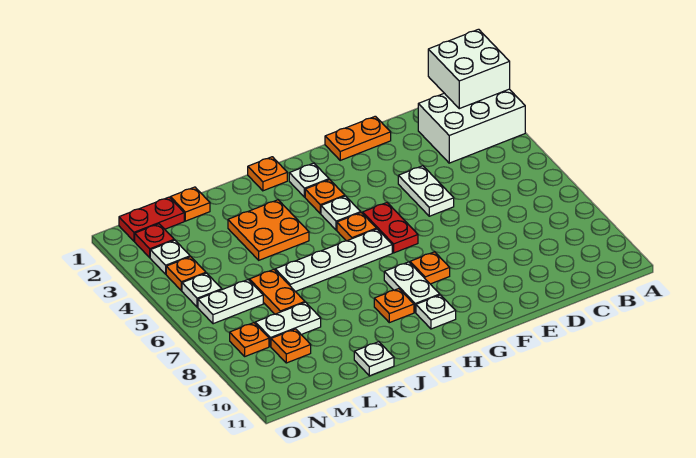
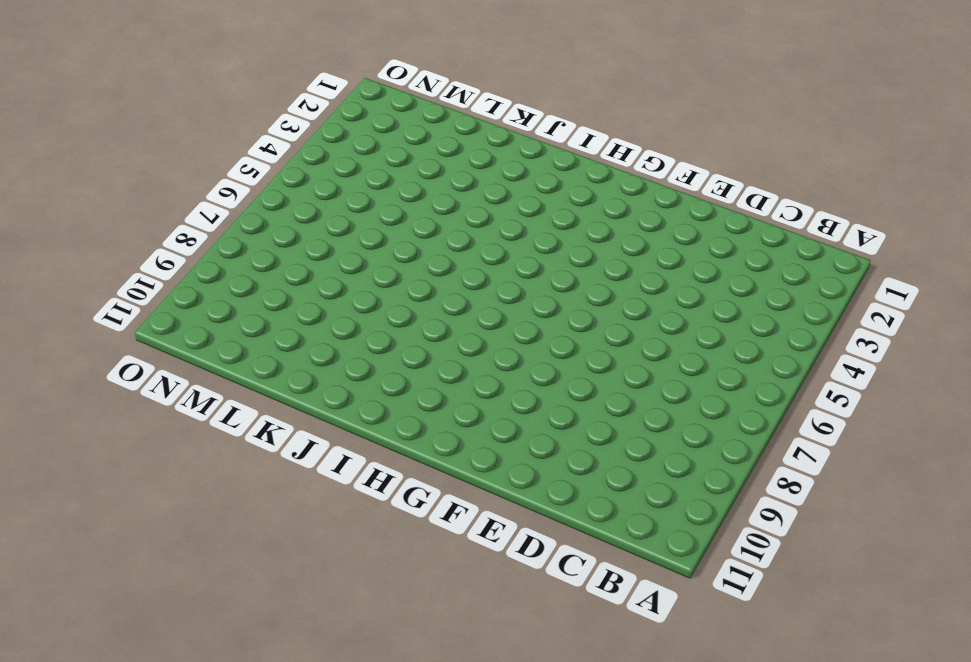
none -> white 2x3 brick [418,89,525,163]
none -> orange 1x2 plate [325,116,391,160]
none -> white 1x2 plate [398,166,454,216]

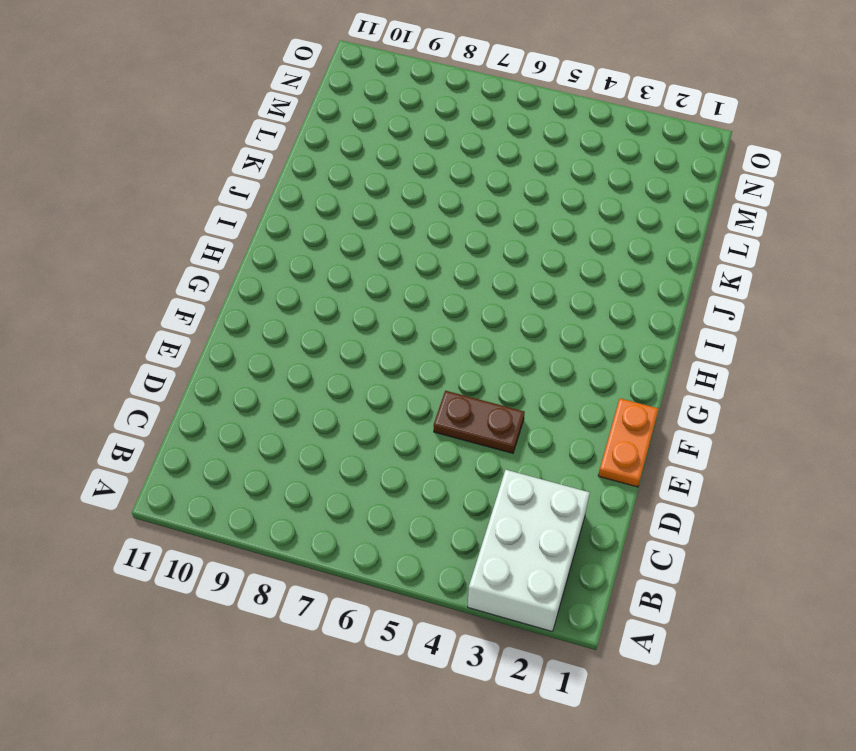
brown 1x2 plate [434,391,525,453] -> white 1x2 plate [398,166,454,216]
none -> red 1x2 plate [363,203,418,253]
none -> orange 1x1 plate [410,252,450,284]
none -> white 1x1 plate [289,163,329,197]

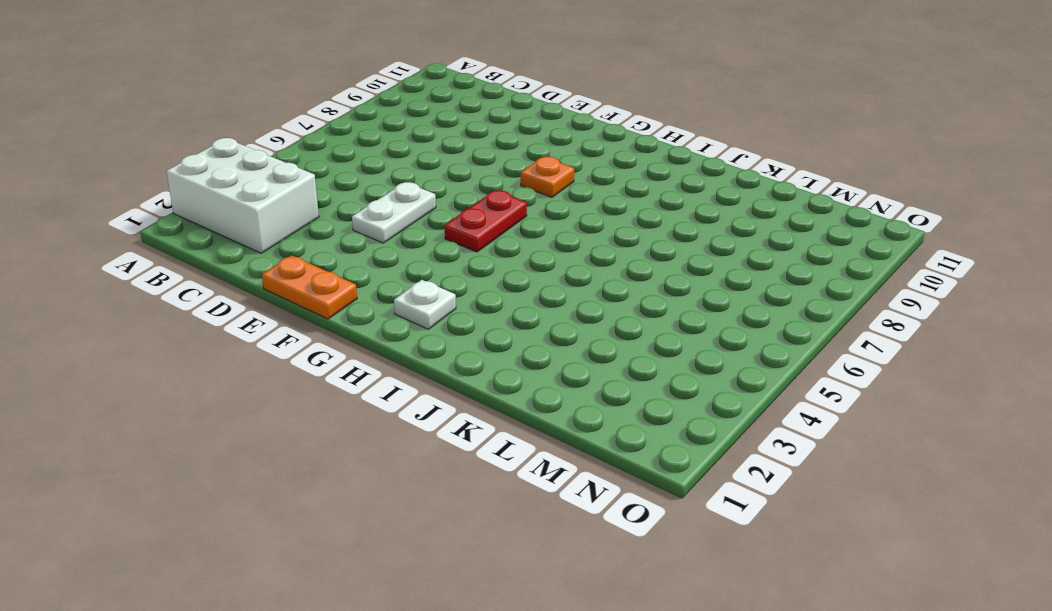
none -> orange 1x1 plate [305,180,345,214]
none -> white 1x1 plate [321,196,361,230]
none -> orange 1x1 plate [337,213,376,241]

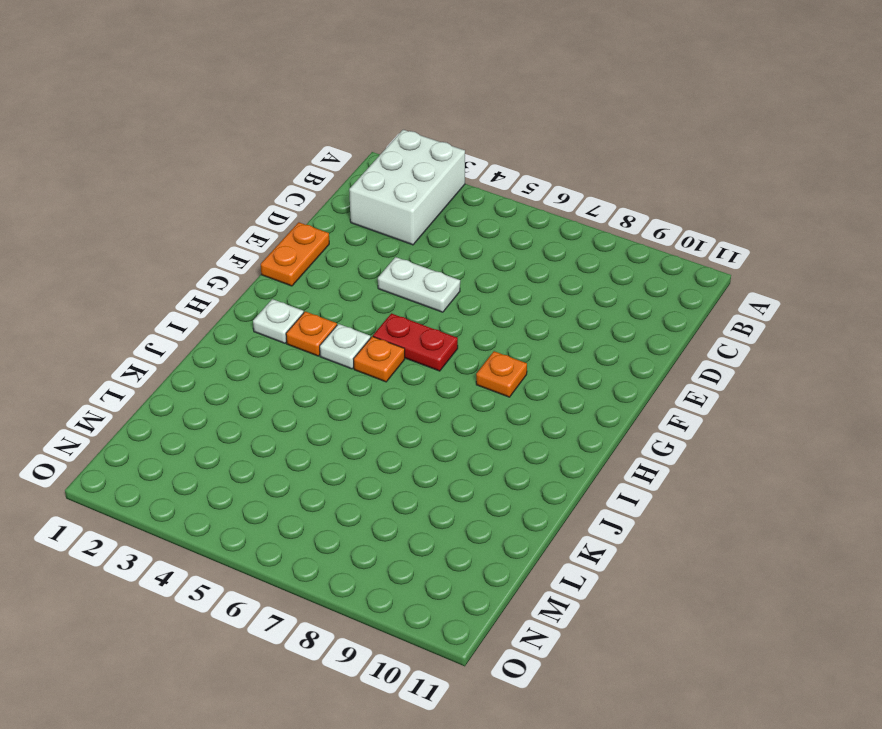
none -> white 1x4 plate [275,229,392,292]
none -> white 1x2 plate [384,262,440,313]
none -> white 1x1 plate [416,295,456,329]

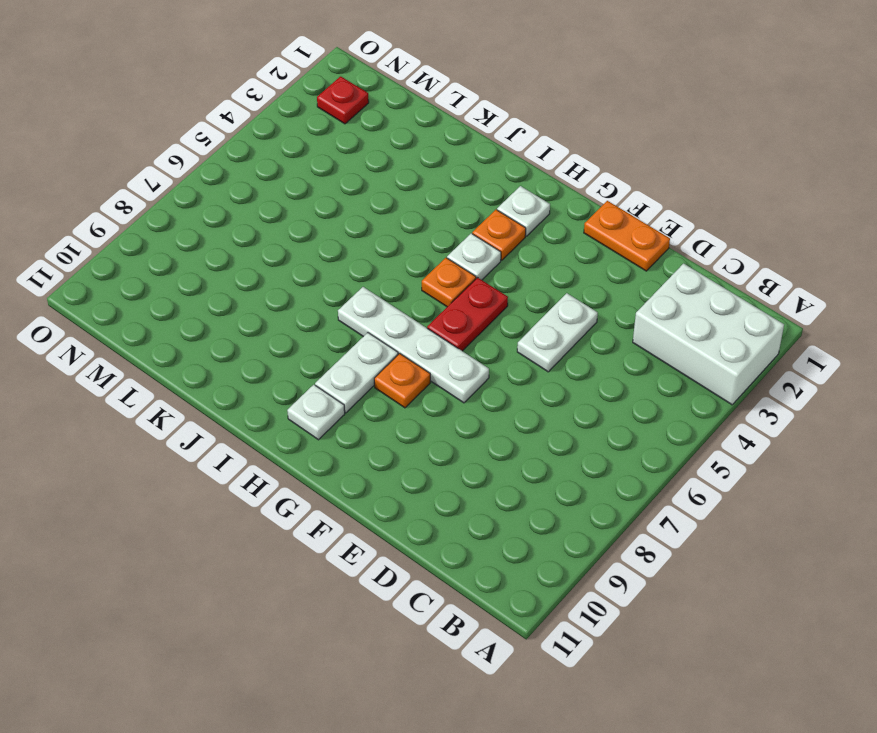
white 1x4 plate [338,287,489,403] -> white 1x4 plate moved to [275,229,392,292]
none -> orange 1x1 plate [248,157,287,191]
none -> orange 1x1 plate [374,289,414,323]
none -> orange 2x2 plate [228,200,309,260]

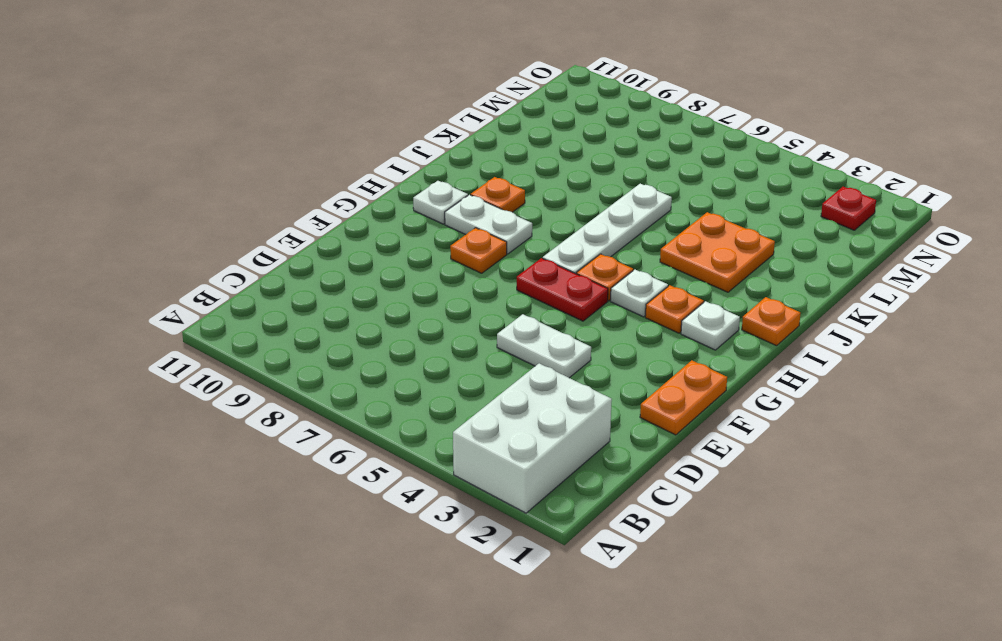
none -> white 1x1 plate [354,342,394,376]
none -> orange 1x1 plate [170,187,210,221]
none -> orange 1x2 plate [249,270,305,314]

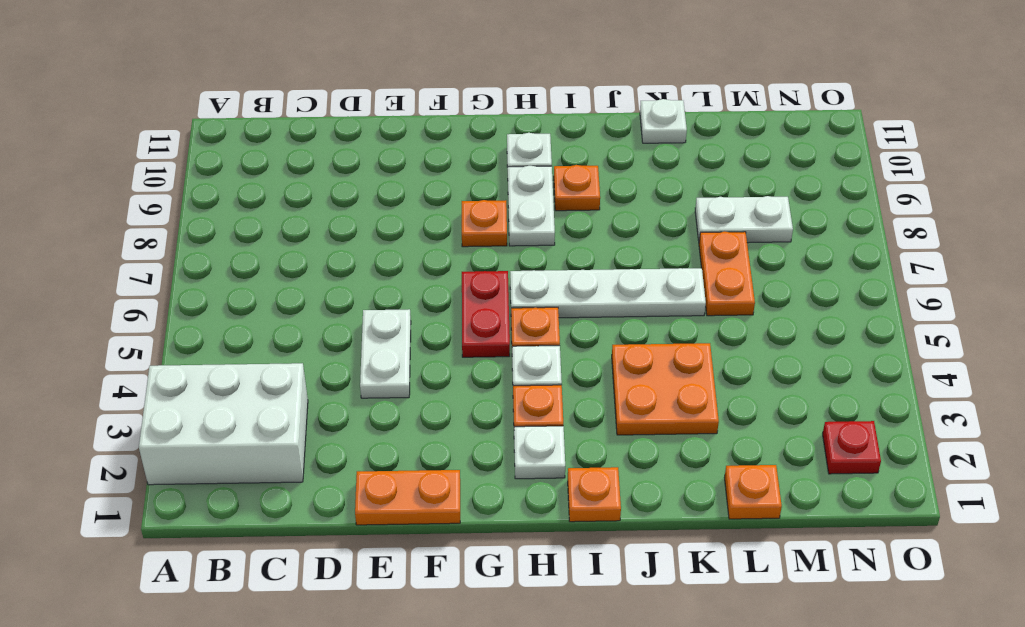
none -> red 1x2 plate [119,197,184,241]
none -> white 1x2 plate [198,280,263,324]
none -> orange 1x1 plate [271,329,311,363]

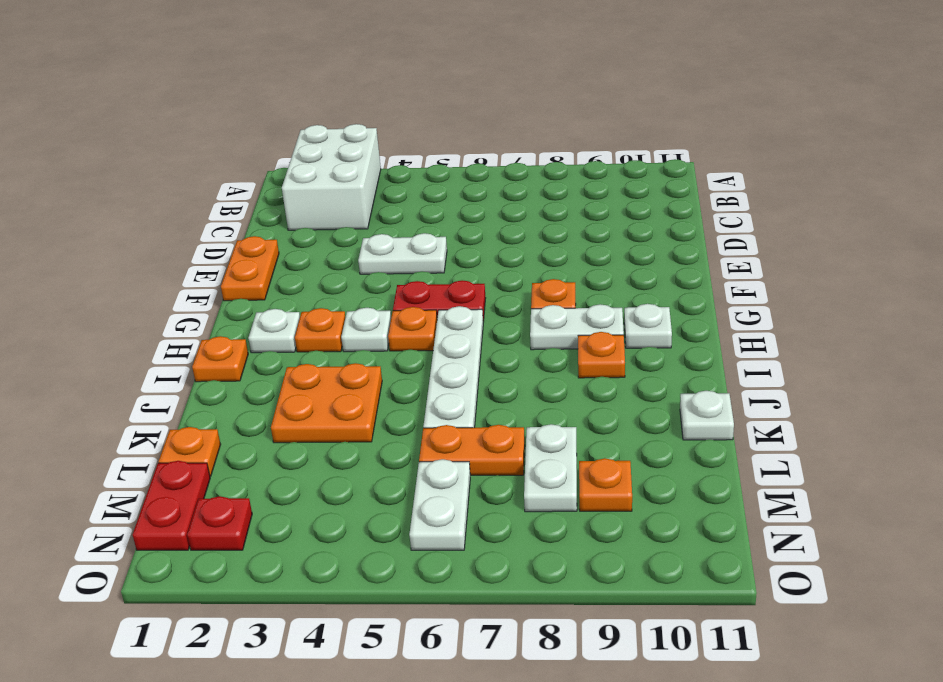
none -> white 1x1 plate [150,240,190,274]
none -> orange 1x1 plate [166,257,206,291]
none -> white 1x1 plate [182,273,222,307]

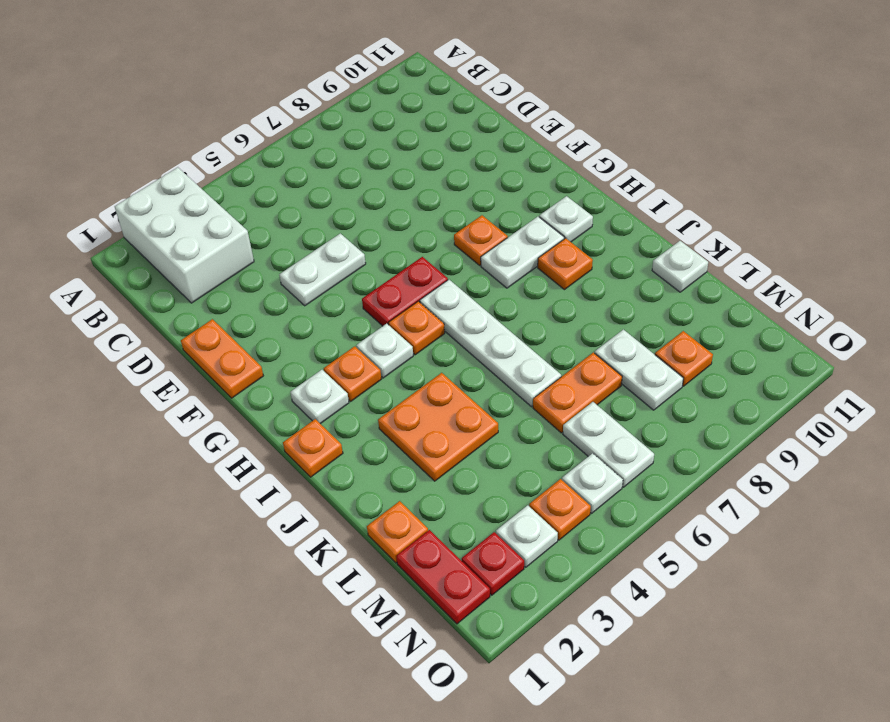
none -> orange 1x1 plate [230,323,269,356]
none -> white 2x2 brick [428,29,510,109]

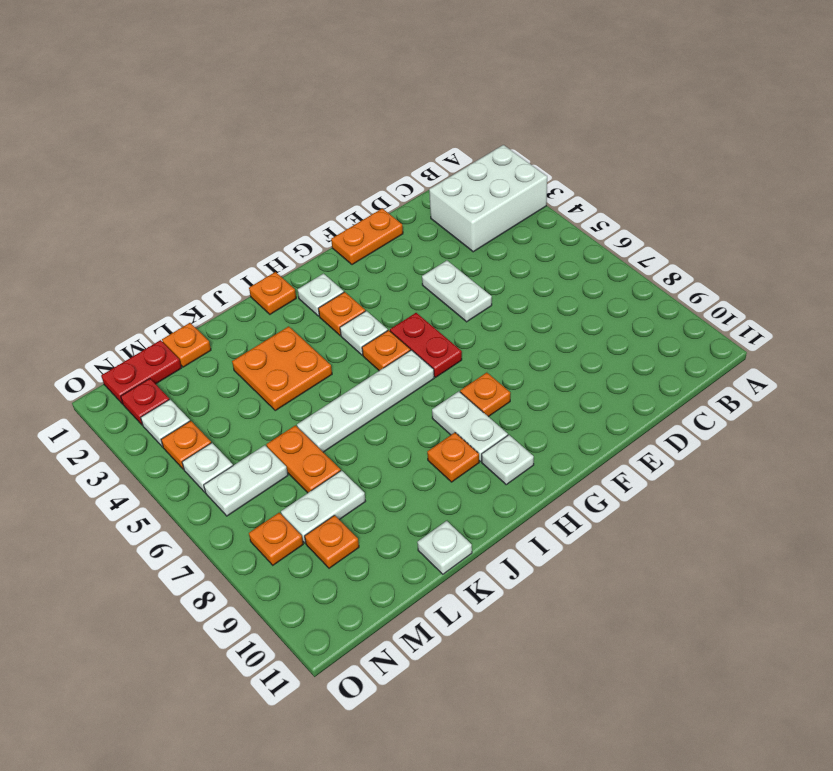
none -> white 2x2 brick [428,29,510,109]

